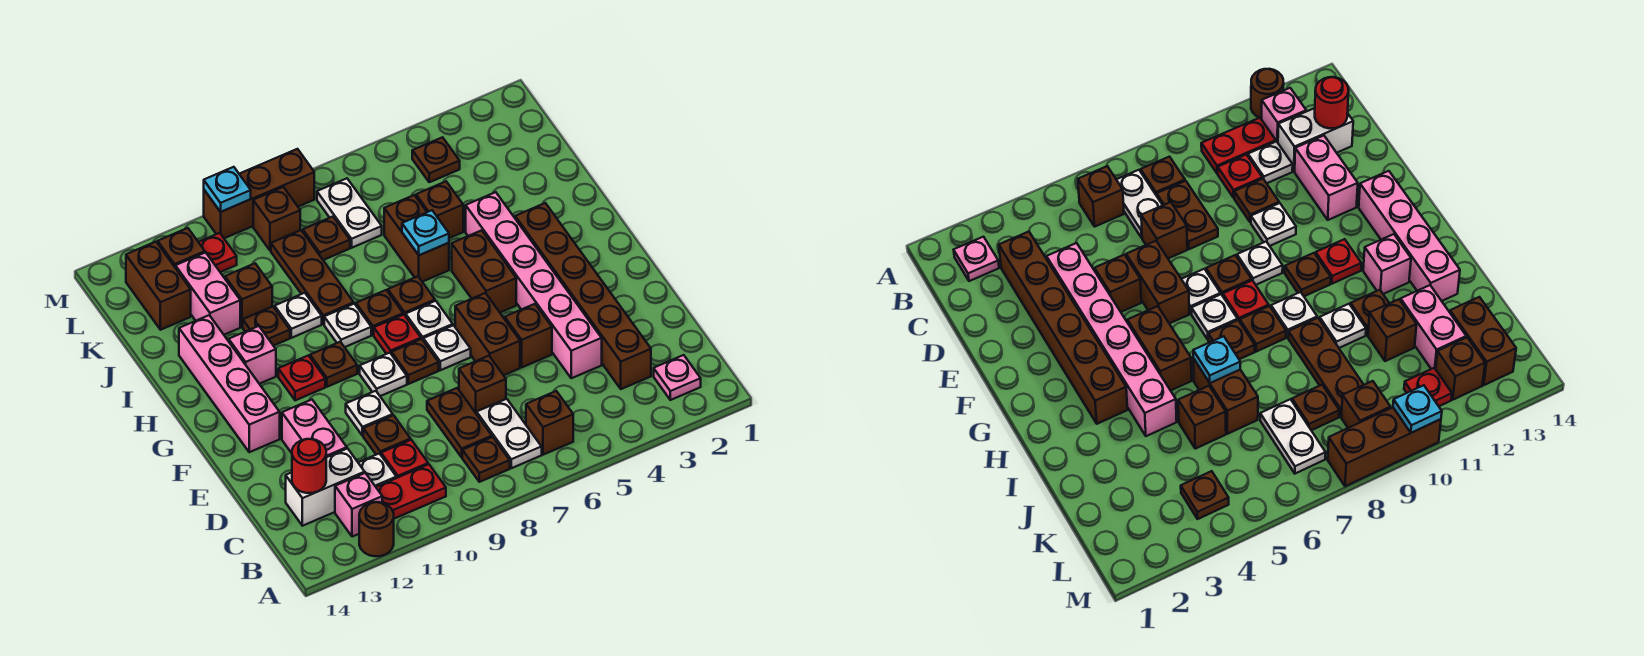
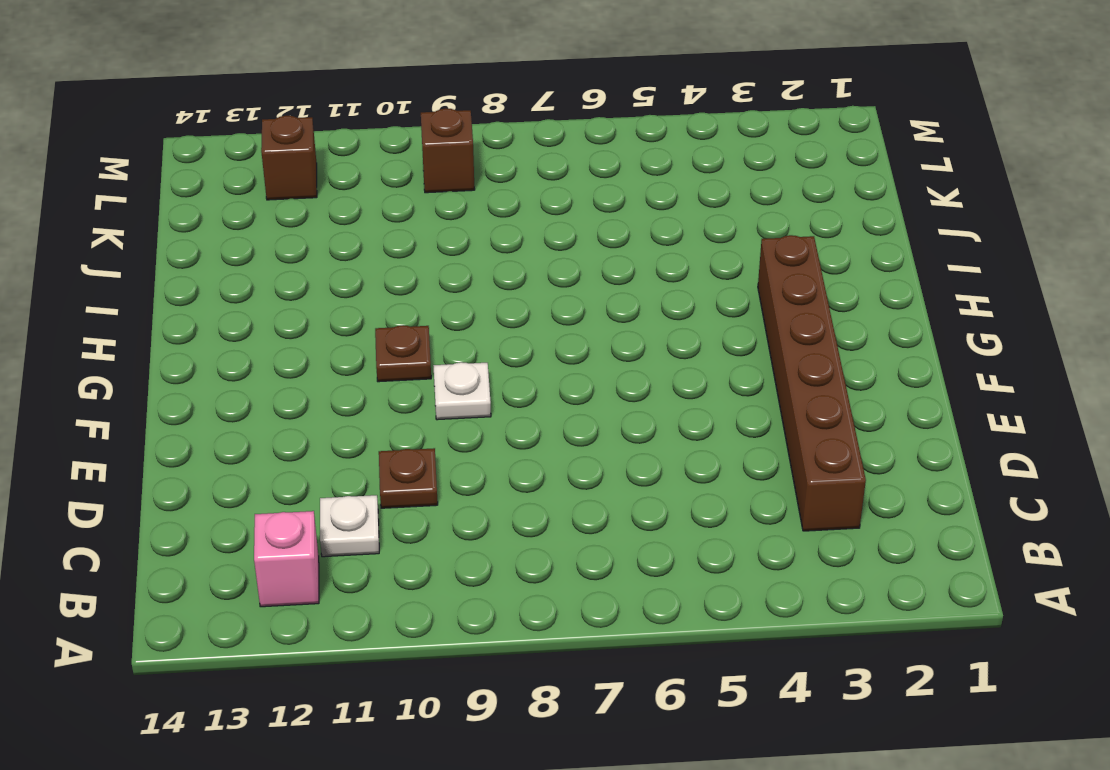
none -> brown 1x1 round brick [359,502,394,556]
none -> pink 1x1 plate [654,355,701,400]
none -> brown 1x1 brick [526,391,573,455]
none -> white 1x2 plate [477,399,542,468]

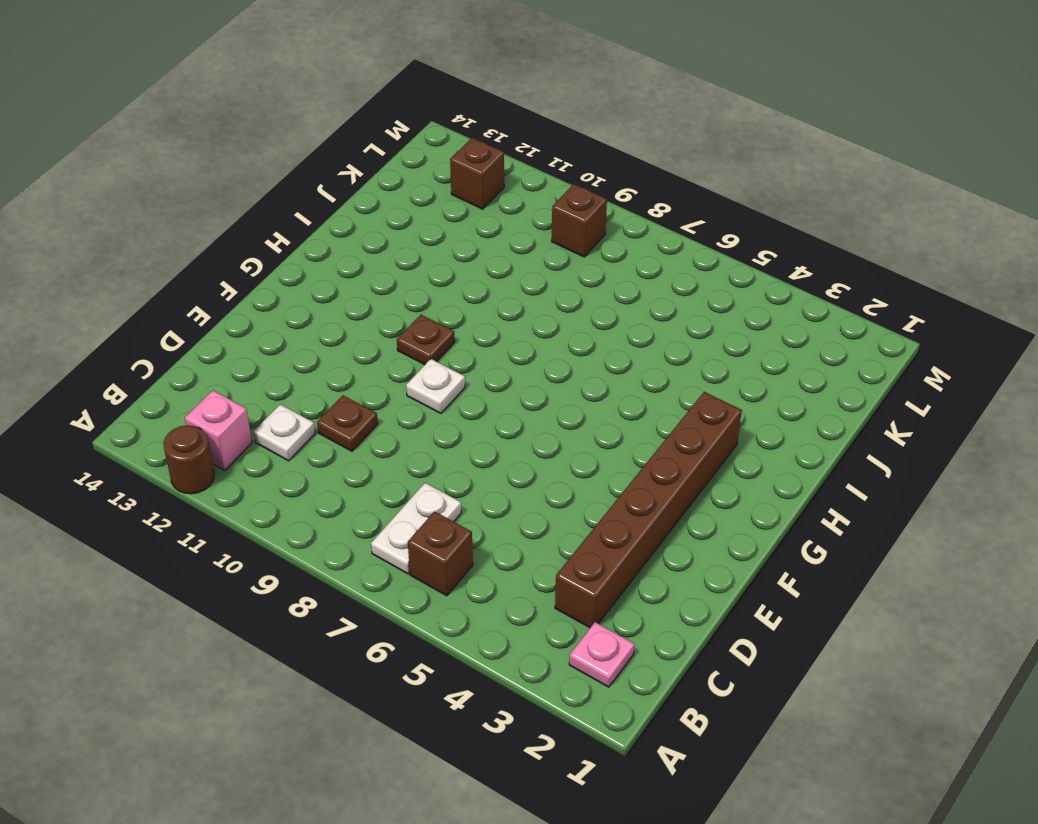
none -> brown 1x1 plate [462,437,510,482]
none -> red 1x2 plate [376,464,446,519]
none -> brown 1x2 plate [427,388,492,457]
none -> red 1x1 plate [381,440,428,478]

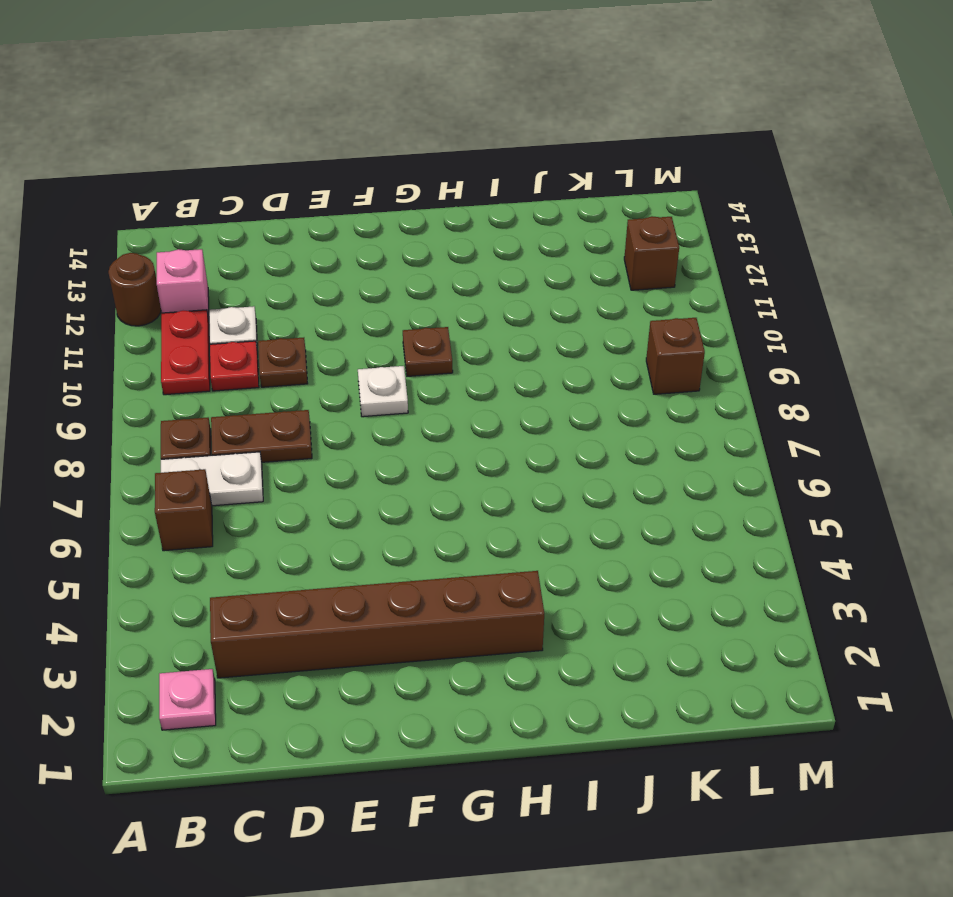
none -> white 1x2 brick [286,448,365,526]
none -> pink 1x6 brick [466,192,602,378]
none -> brown 1x1 brick [459,356,506,414]
none -> pink 1x2 brick [282,400,347,457]

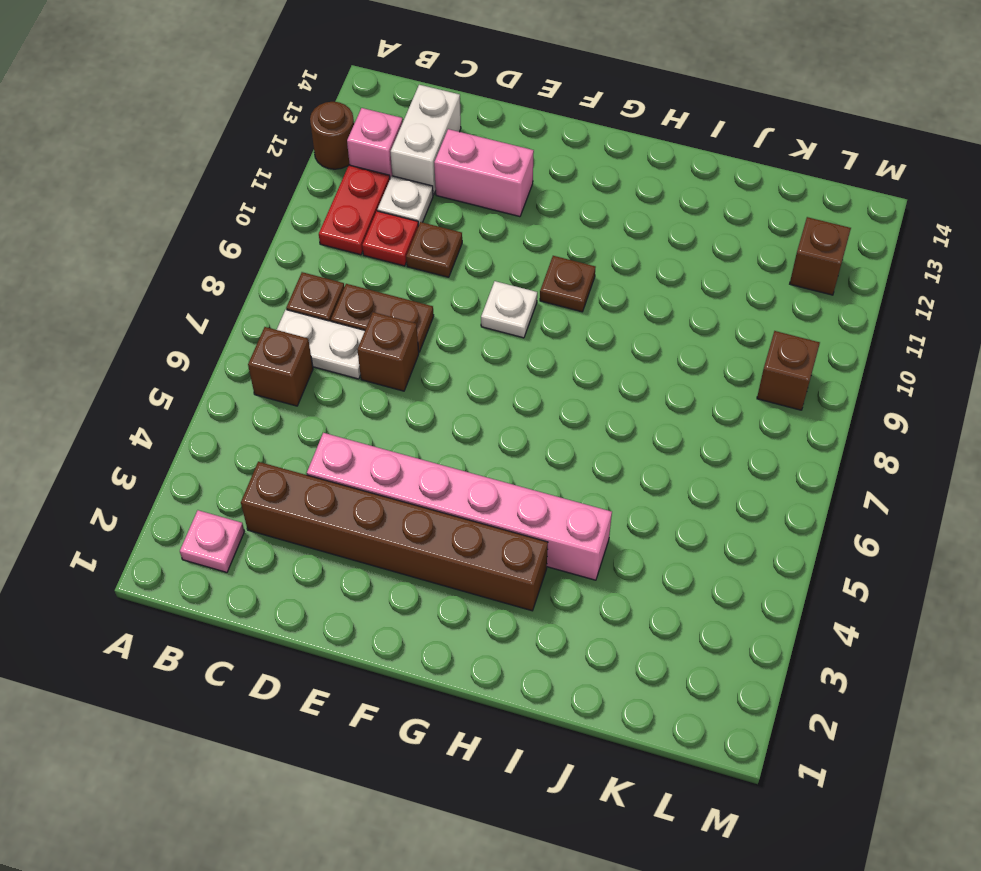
none -> brown 1x1 brick [505,304,552,367]
none -> brown 1x2 brick [455,293,520,375]
none -> white 1x1 plate [346,391,393,436]
none -> white 1x1 plate [423,325,471,370]

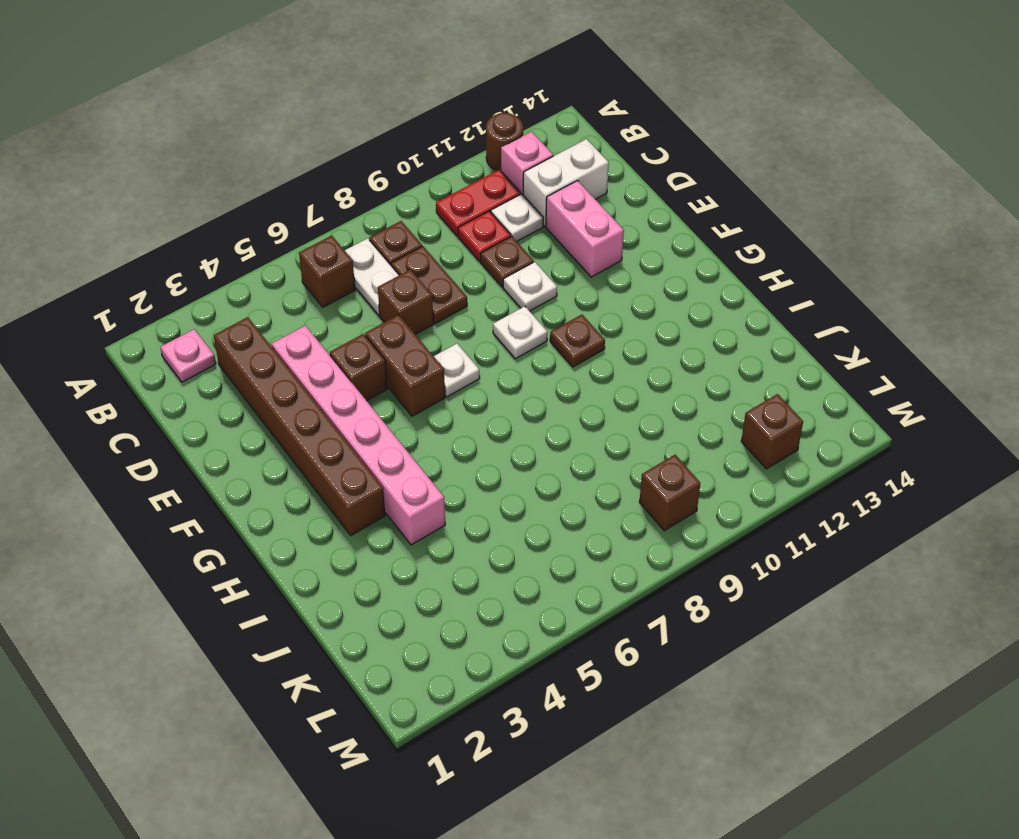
none -> brown 1x1 plate [392,339,439,384]
none -> pink 1x4 brick [179,315,280,452]
none -> brown 1x2 brick [452,230,516,313]
none -> white 1x1 plate [406,301,453,340]

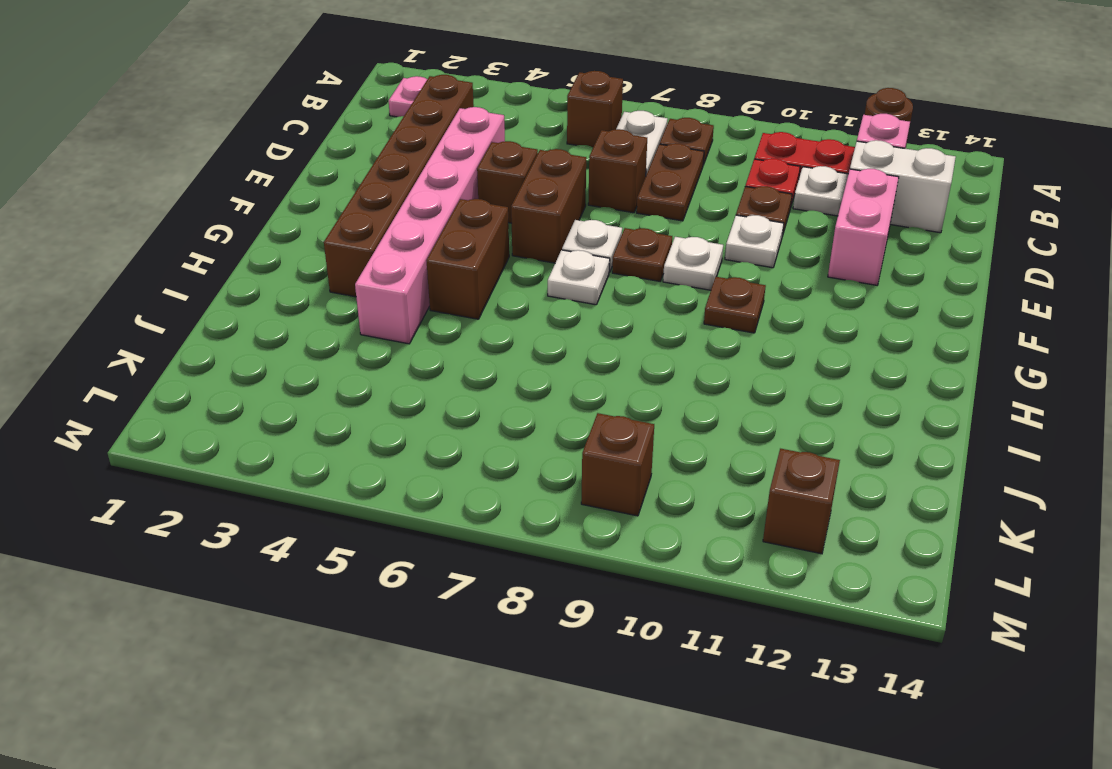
none -> pink 1x4 brick [179,315,280,452]
none -> red 1x1 plate [374,314,421,354]
none -> red 1x1 plate [278,355,325,400]
none -> brown 1x1 plate [388,276,435,316]

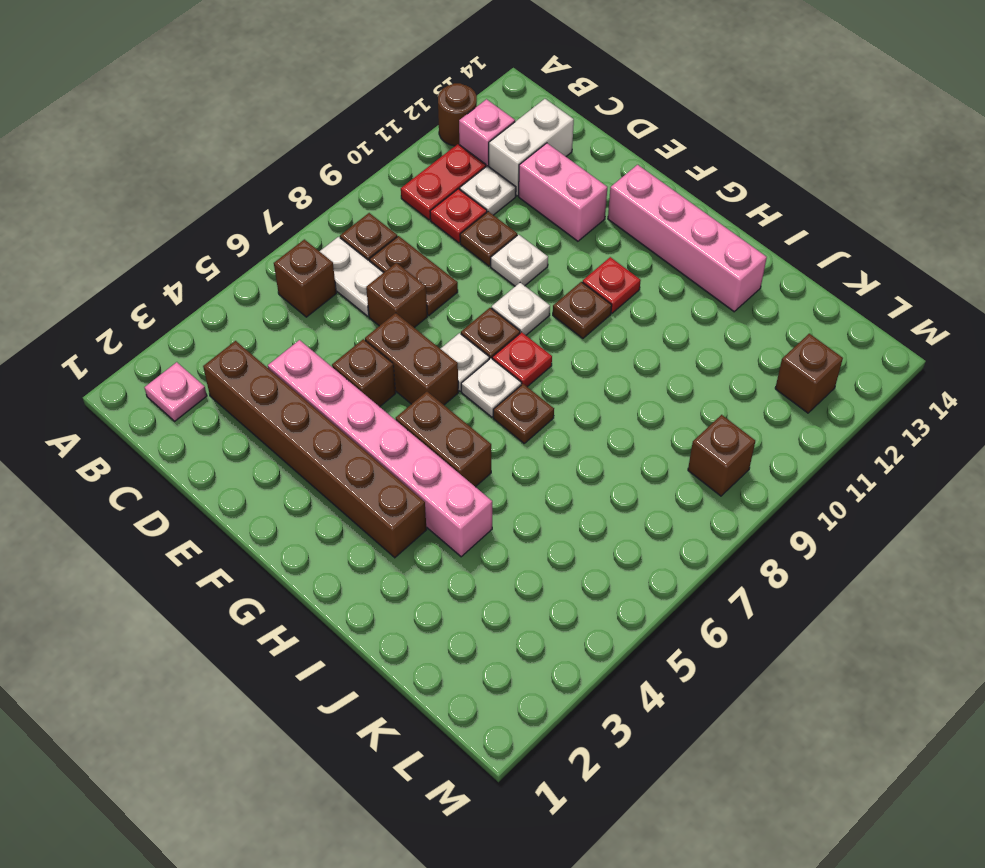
none -> brown 1x1 plate [356,290,403,335]
none -> white 1x1 plate [324,304,371,347]
none -> pink 1x1 brick [229,326,276,384]
none -> brown 1x2 brick [384,195,449,282]

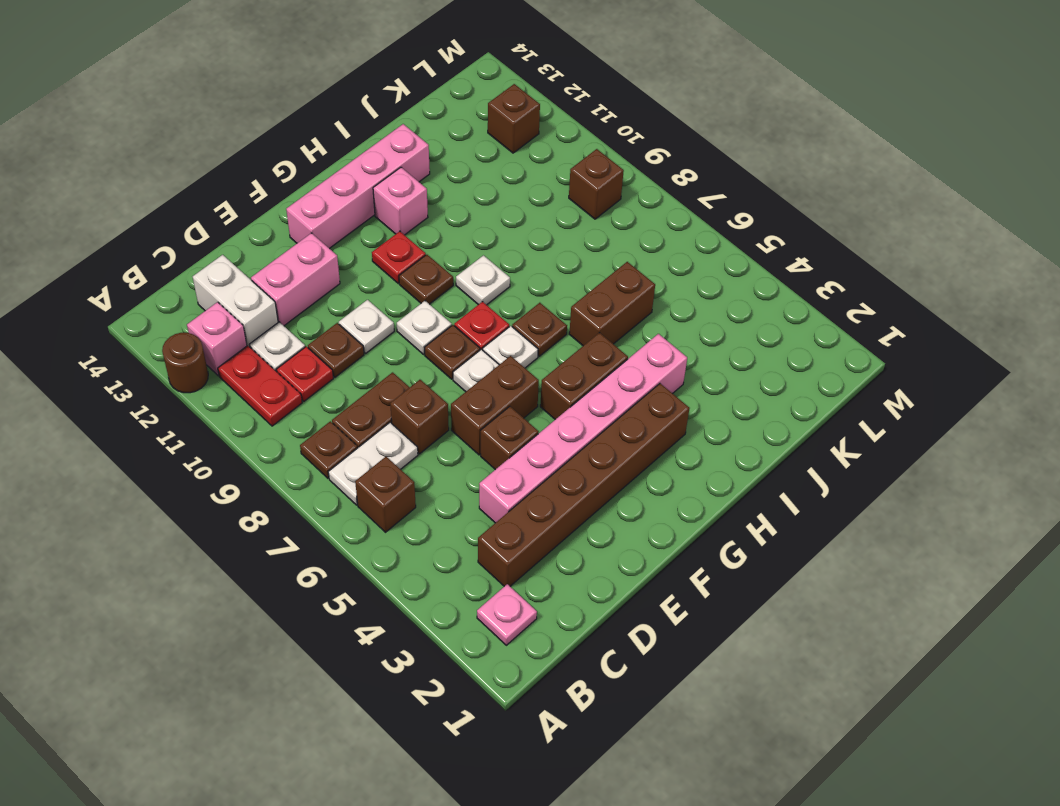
none -> brown 1x1 plate [356,290,403,335]
none -> brown 1x3 plate [271,230,354,324]
none -> white 1x1 plate [275,293,322,338]
none -> brown 1x1 plate [243,306,290,346]

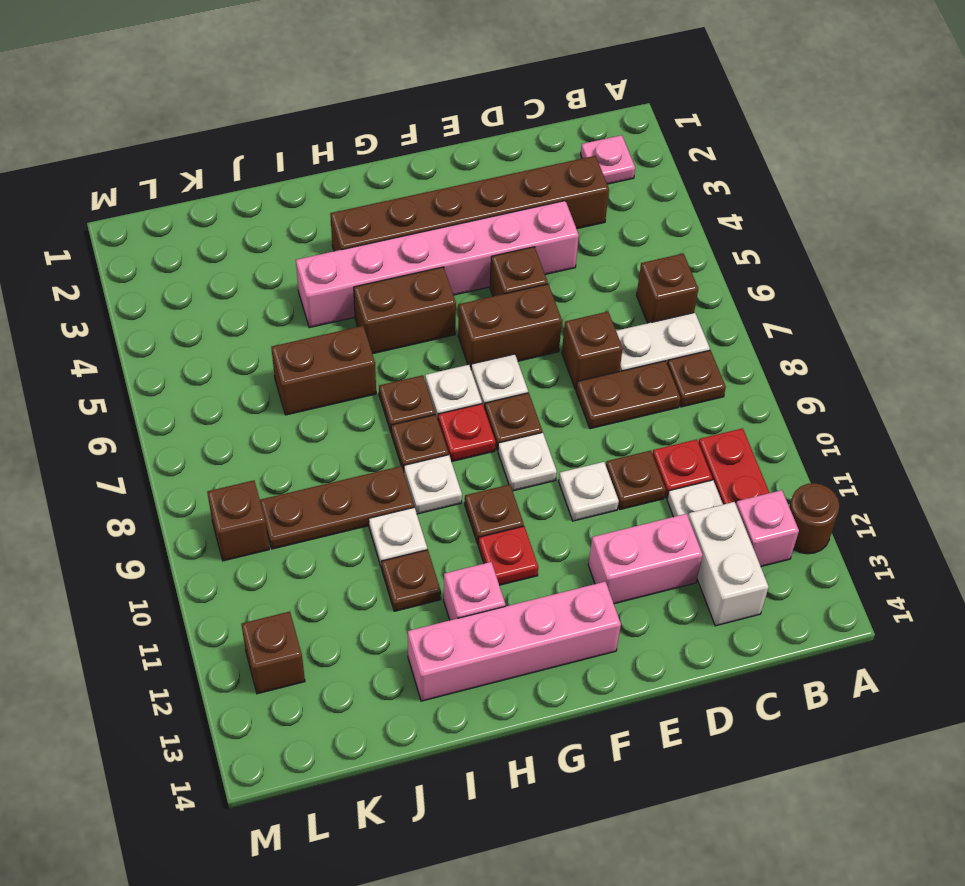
none -> brown 1x1 brick [416,182,463,238]
none -> brown 1x1 brick [225,264,272,327]
none -> pink 1x2 brick [175,252,240,335]
none -> white 1x2 plate [317,178,382,248]

